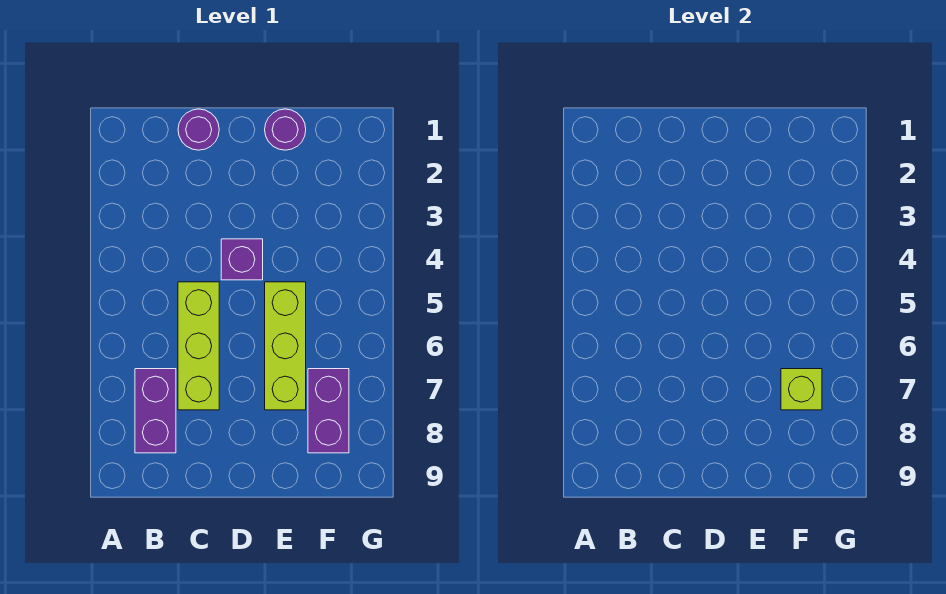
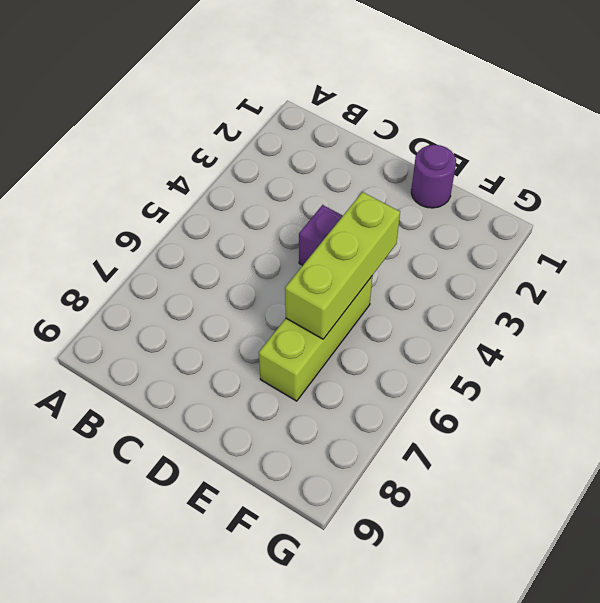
lime 1x3 brick [285,192,400,339] -> lime 1x3 brick moved to [178,282,219,410]
none -> purple 1x2 brick [135,369,176,453]
none -> purple 1x1 round brick [178,109,219,150]

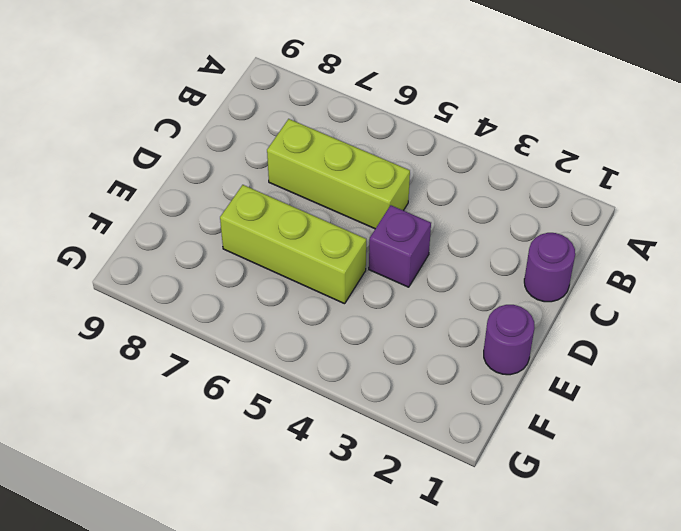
none -> purple 1x2 brick [135,369,176,453]
none -> purple 1x2 brick [308,369,349,453]

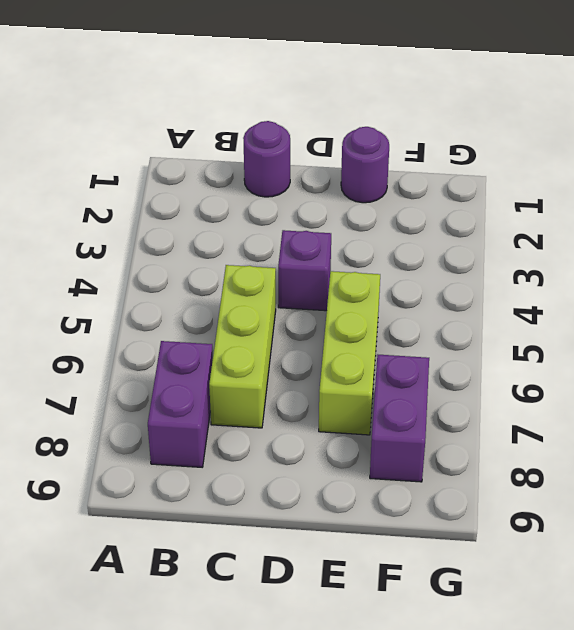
none -> lime 1x1 brick [781,369,822,410]

